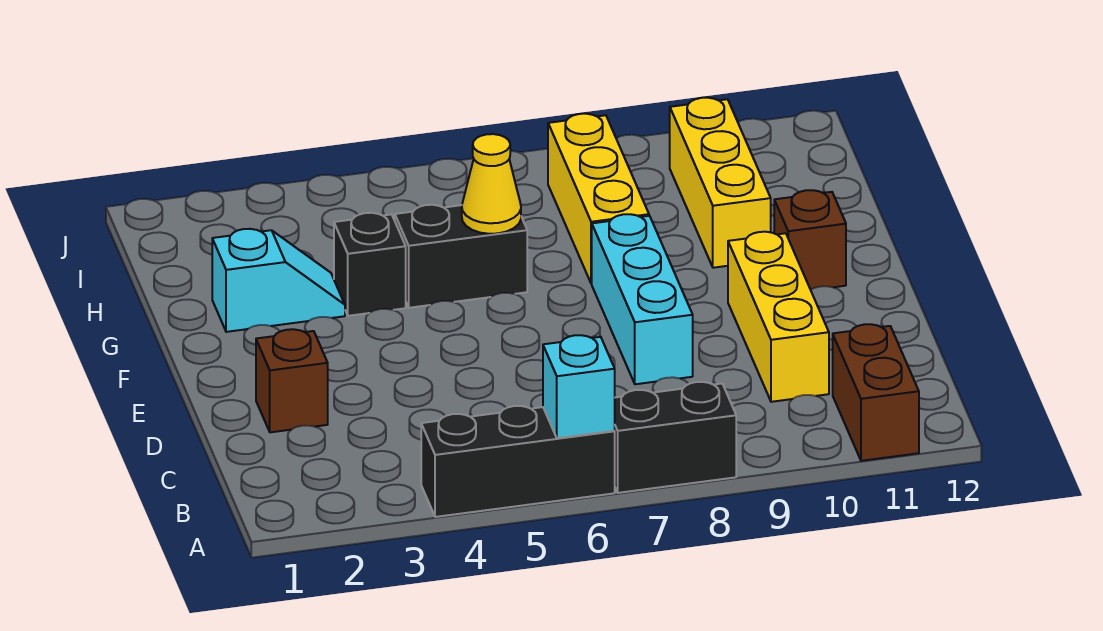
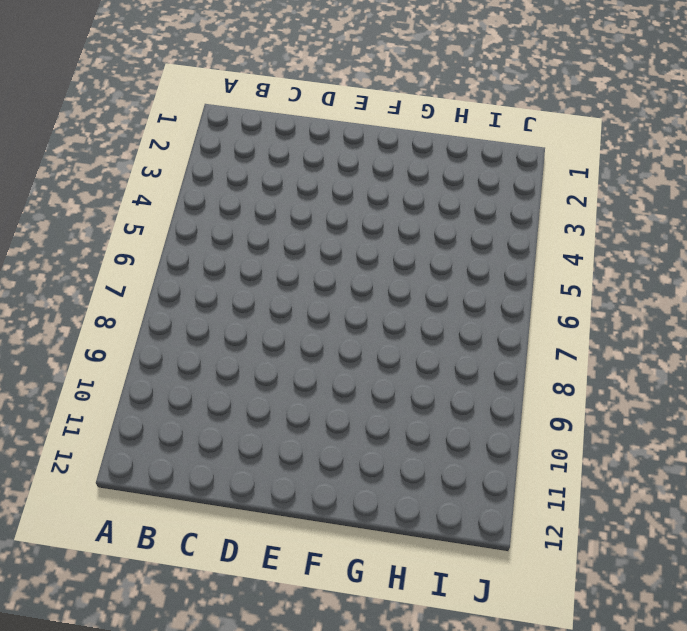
none -> black 1x3 brick [421,406,615,517]
none -> black 1x2 brick [615,382,736,493]
none -> brown 1x2 brick [833,324,919,461]

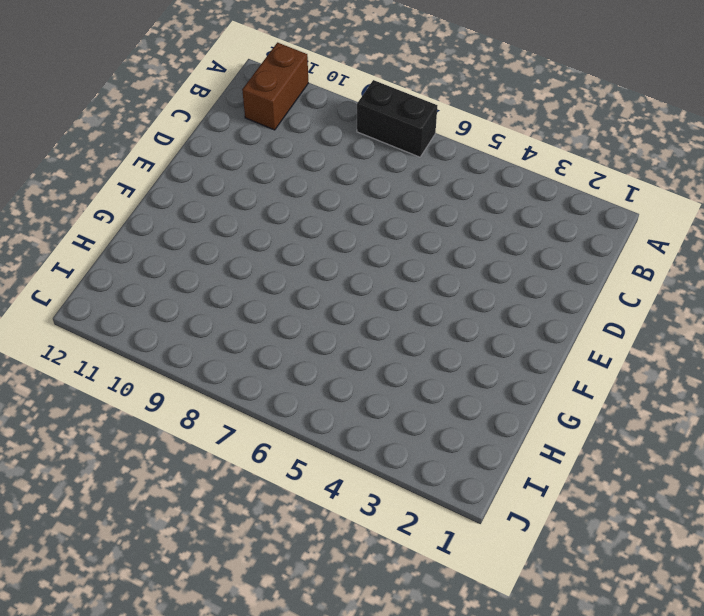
none -> black 1x3 brick [421,406,615,517]
none -> yellow 1x3 brick [728,232,829,402]
none -> brown 1x1 brick [256,329,328,432]

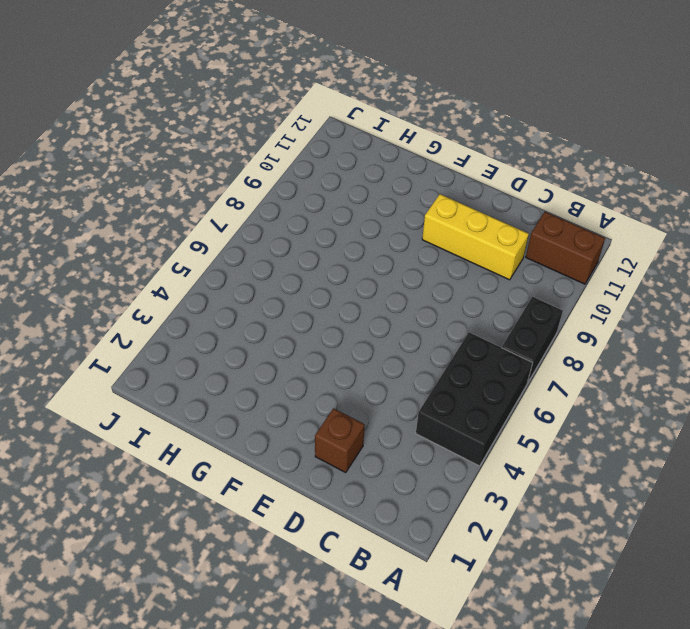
black 2x3 brick [416,332,532,466] -> black 1x3 brick [421,406,615,517]
none -> cyan 1x3 brick [592,214,693,384]
none -> brown 1x1 brick [774,190,846,290]
none -> cyan 1x2 slope [212,229,345,332]

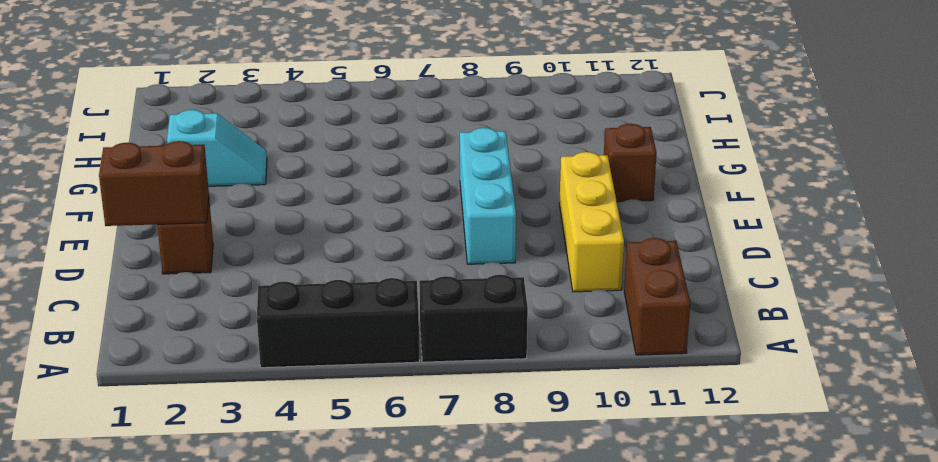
brown 1x2 brick [99,141,209,226] -> none
none -> black 1x1 brick [334,213,406,316]
none -> black 1x2 brick [395,205,527,308]
none -> yellow 1x3 brick [548,114,649,284]

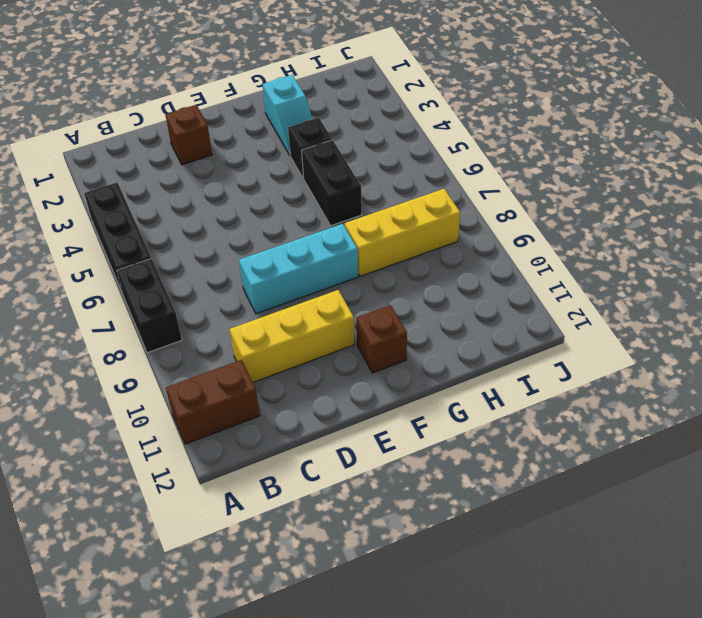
none -> yellow 1x3 brick [670,98,771,268]
none -> cyan 1x1 brick [543,335,615,438]
none -> yellow 1x1 cone [462,134,521,234]

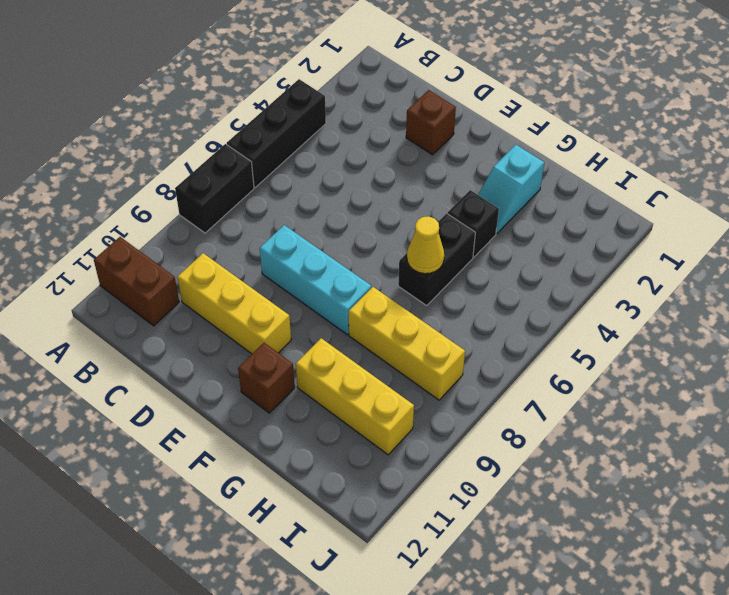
none -> cyan 1x1 brick [543,335,615,438]

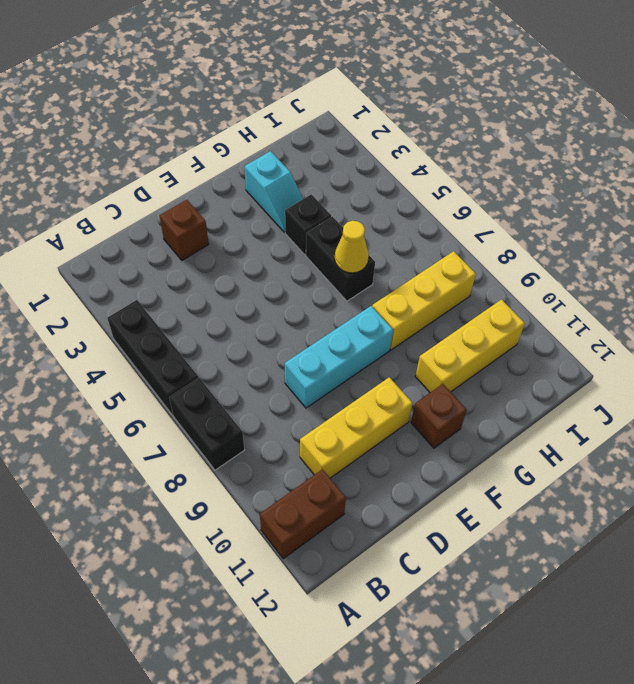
none -> cyan 1x1 brick [543,335,615,438]

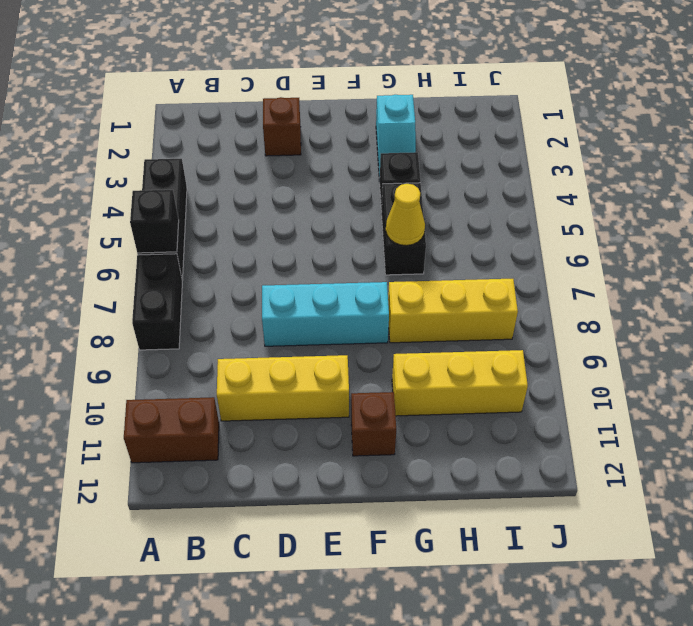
black 1x1 brick [130,190,179,253] -> cyan 1x1 brick [543,335,615,438]

